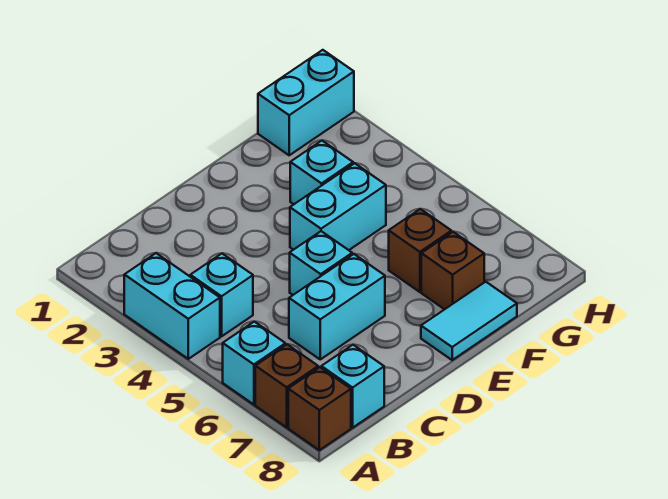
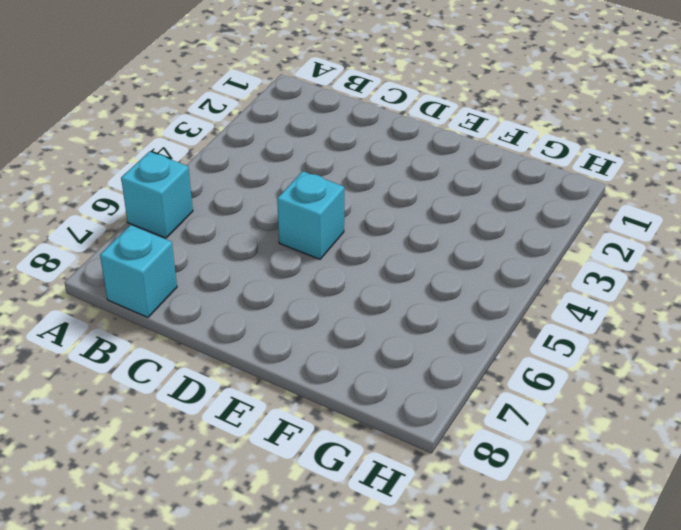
none -> cyan 1x2 brick [124,253,220,359]
none -> brown 1x1 brick [255,344,318,427]
none -> brown 1x1 brick [288,367,351,450]

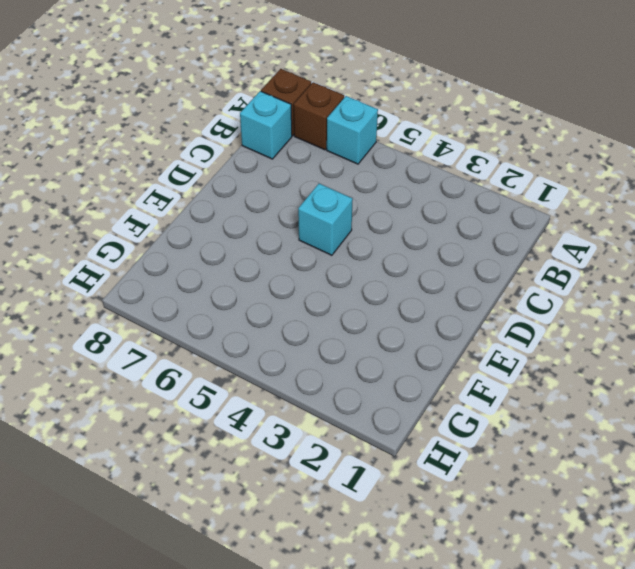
none -> cyan 1x2 brick [124,253,220,359]
none -> cyan 1x1 brick [190,254,253,336]
none -> cyan 1x2 brick [289,254,385,359]

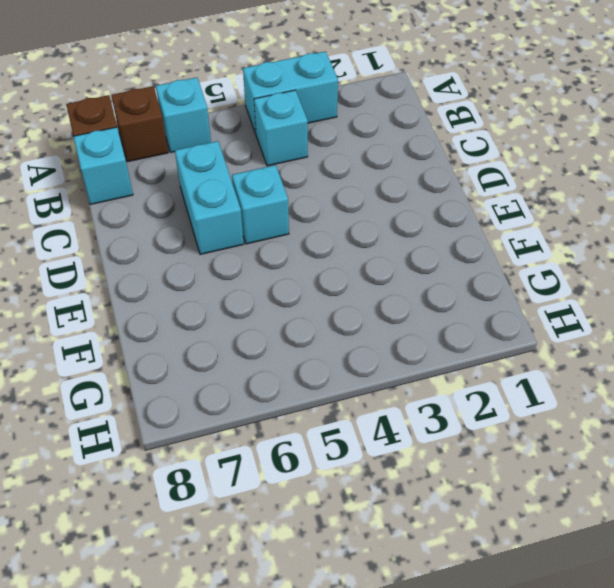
none -> cyan 1x2 brick [290,163,386,250]
none -> cyan 1x2 tile [421,282,517,360]
none -> cyan 1x1 brick [290,141,353,204]

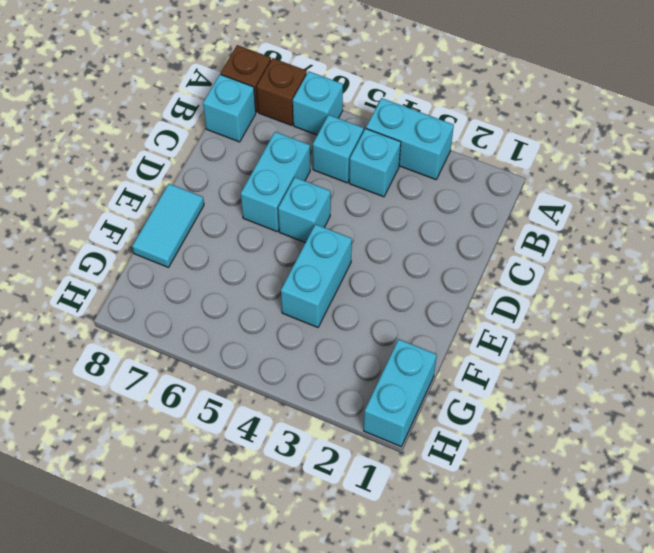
cyan 1x1 brick [313,115,364,183] -> cyan 1x1 brick moved to [290,141,353,204]
none -> brown 1x1 brick [389,209,451,292]
none -> brown 1x1 brick [421,232,484,309]

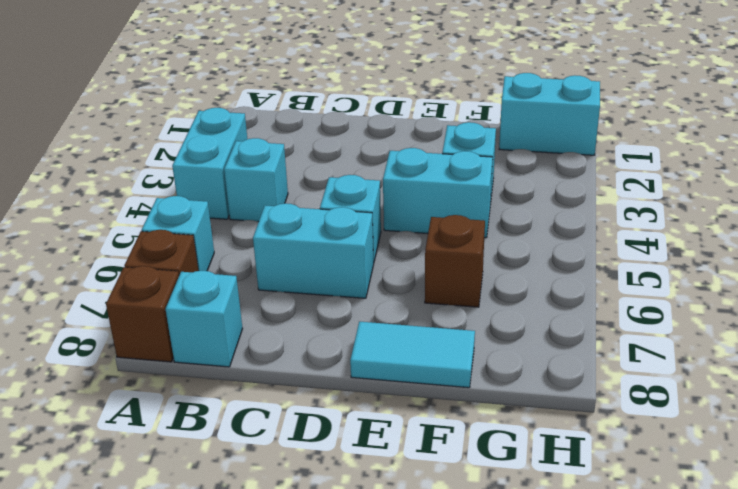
none -> brown 1x1 brick [421,232,484,309]

